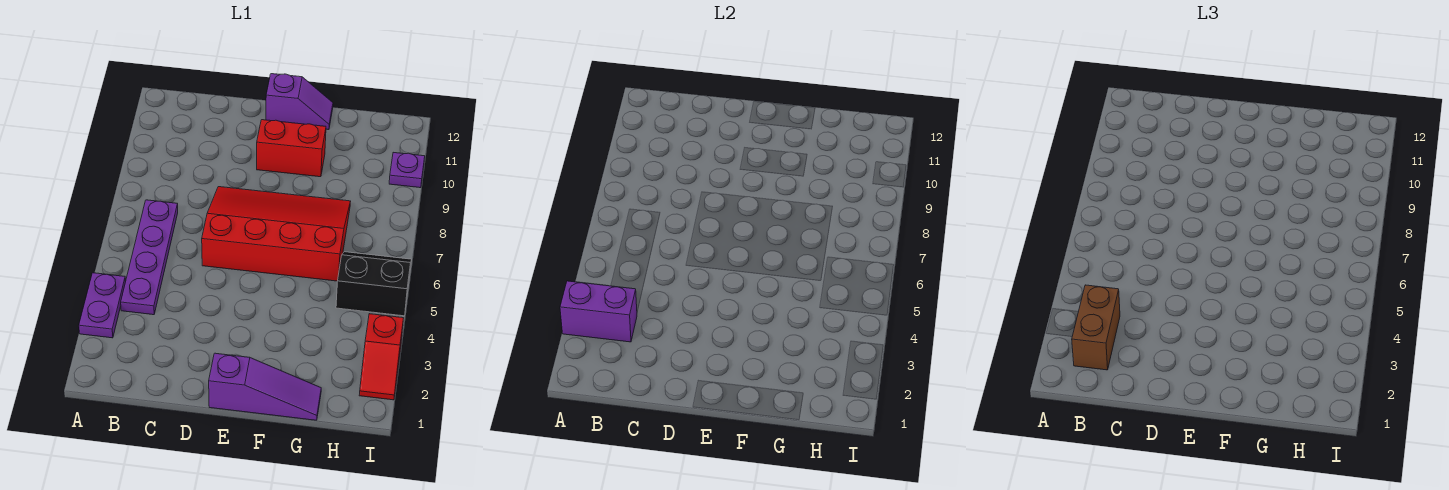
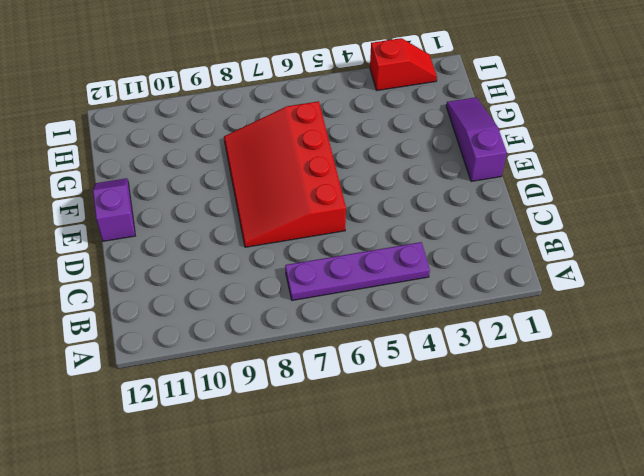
none -> purple 1x2 plate [79,273,126,338]
none -> red 1x2 brick [257,120,326,177]

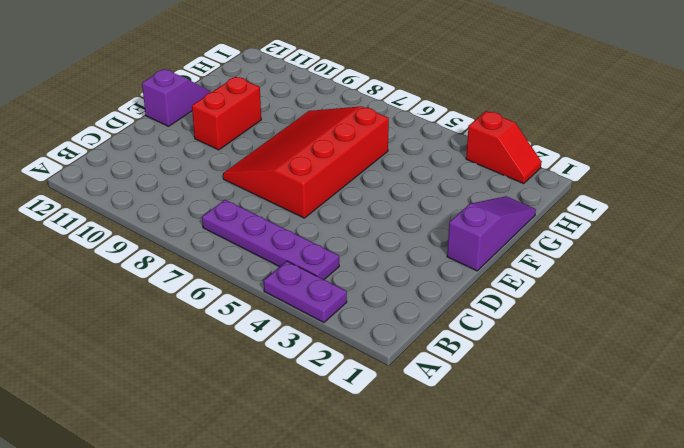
none -> black 2x2 slope [336,252,412,316]
none -> purple 1x1 plate [389,152,425,188]

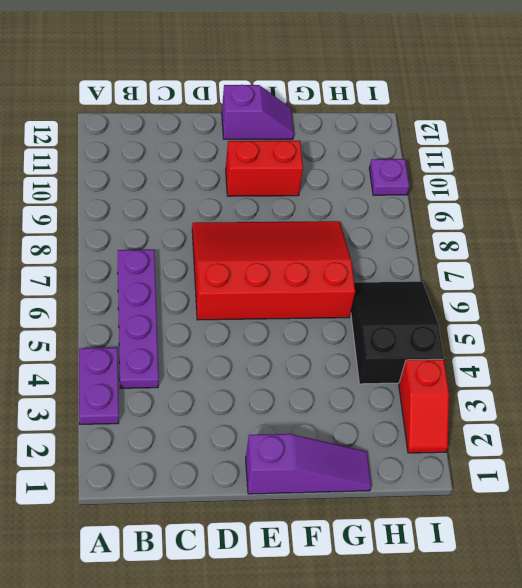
black 2x3 slope [351,282,444,384] -> black 2x2 slope [336,252,412,316]
none -> purple 1x2 brick [560,281,637,342]
none -> brown 1x2 brick [1072,285,1120,370]

